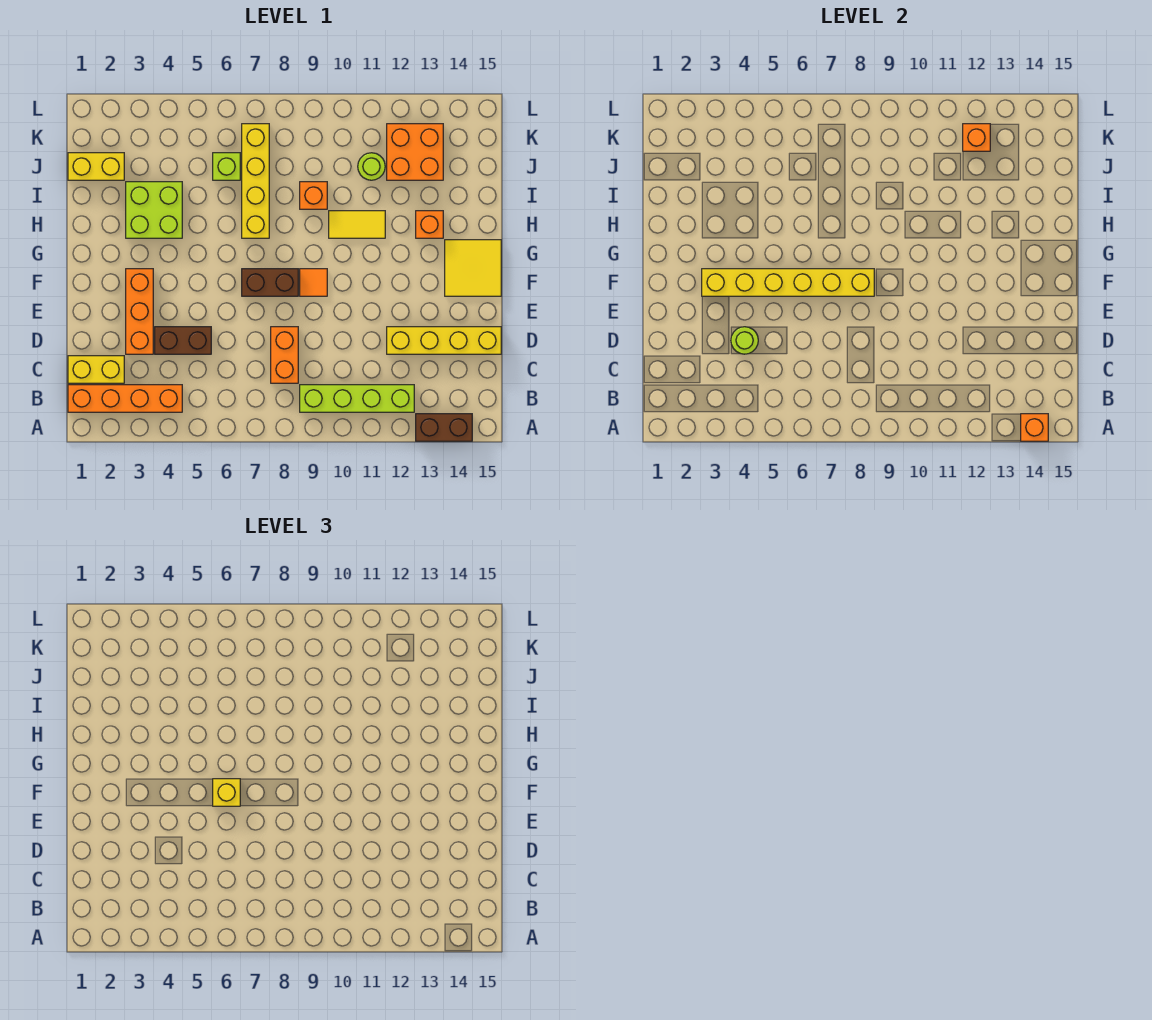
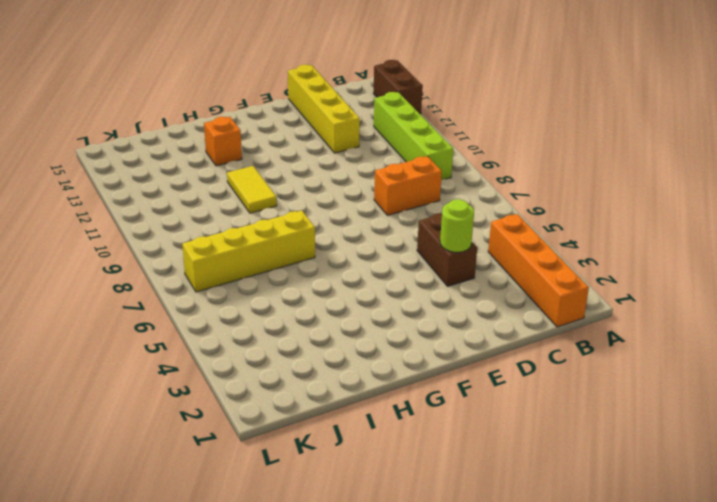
none -> yellow 1x2 brick [68,356,124,383]
none -> orange 1x3 brick [126,269,153,354]
none -> brown 1x2 brick [242,269,298,296]

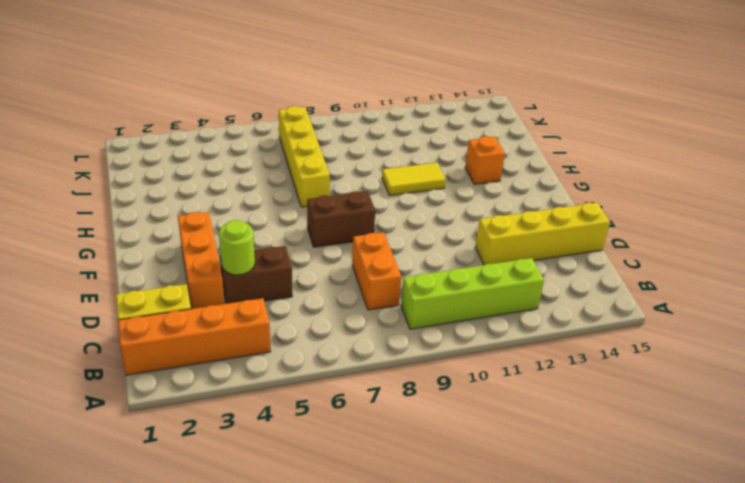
none -> brown 1x2 brick [416,414,472,441]
none -> orange 1x1 tile [300,269,327,296]
none -> yellow 2x2 tile [445,240,501,296]

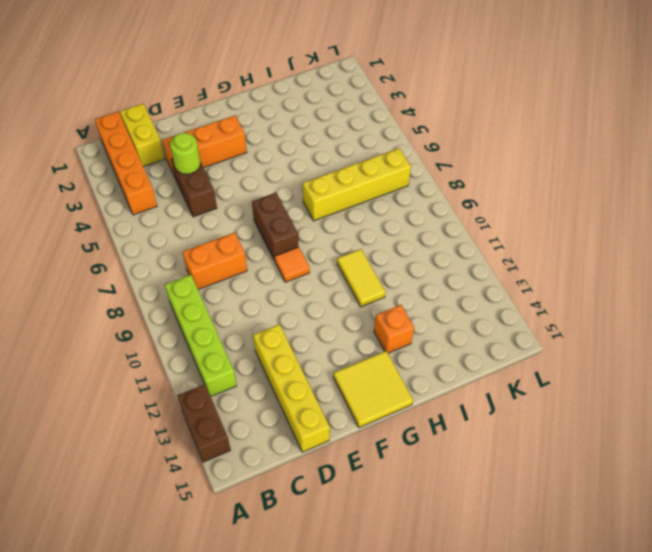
none -> lime 2x2 brick [126,182,182,238]
none -> orange 1x1 brick [300,182,327,209]
none -> yellow 1x2 brick [68,153,124,180]

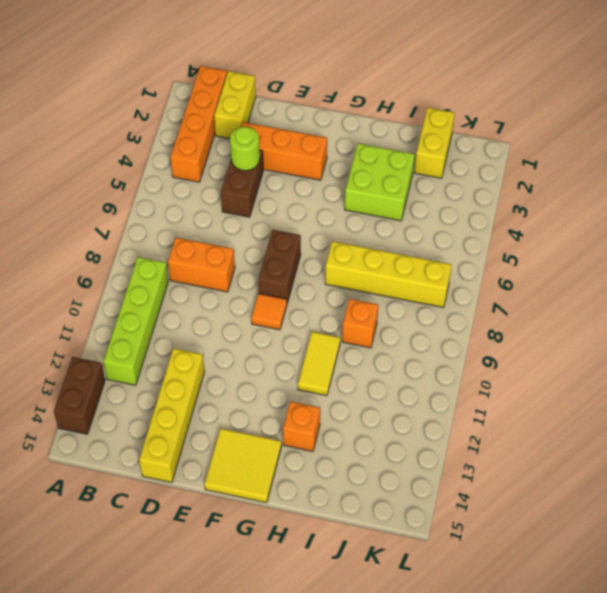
none -> lime 1x1 brick [213,153,240,180]
none -> lime 1x1 round brick [358,153,385,180]
none -> orange 2x2 brick [387,124,443,180]

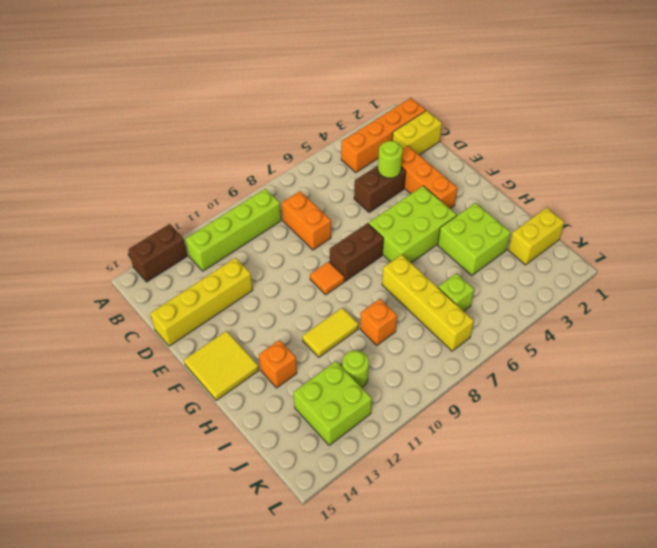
lime 2x3 brick [368,186,457,263] -> none
lime 2x2 brick [293,361,372,445] -> orange 2x2 brick [387,124,443,180]
none -> orange 1x1 brick [1021,414,1048,441]
none -> yellow 1x6 brick [702,269,874,296]
none -> orange 1x1 brick [963,124,990,151]

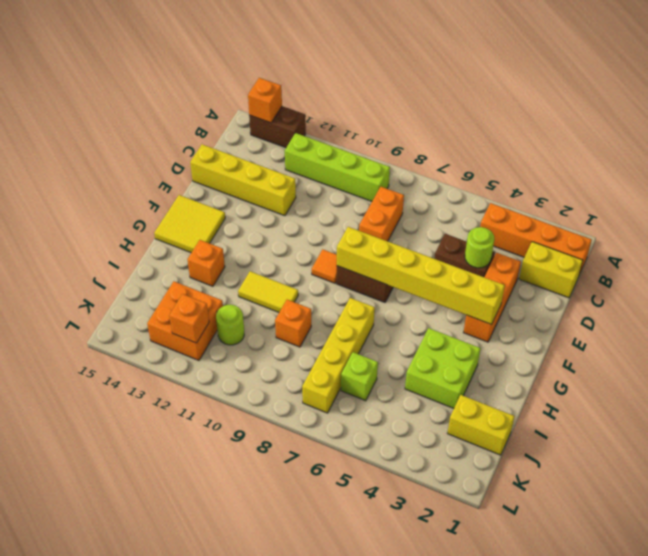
none -> yellow 1x1 brick [213,779,240,806]

